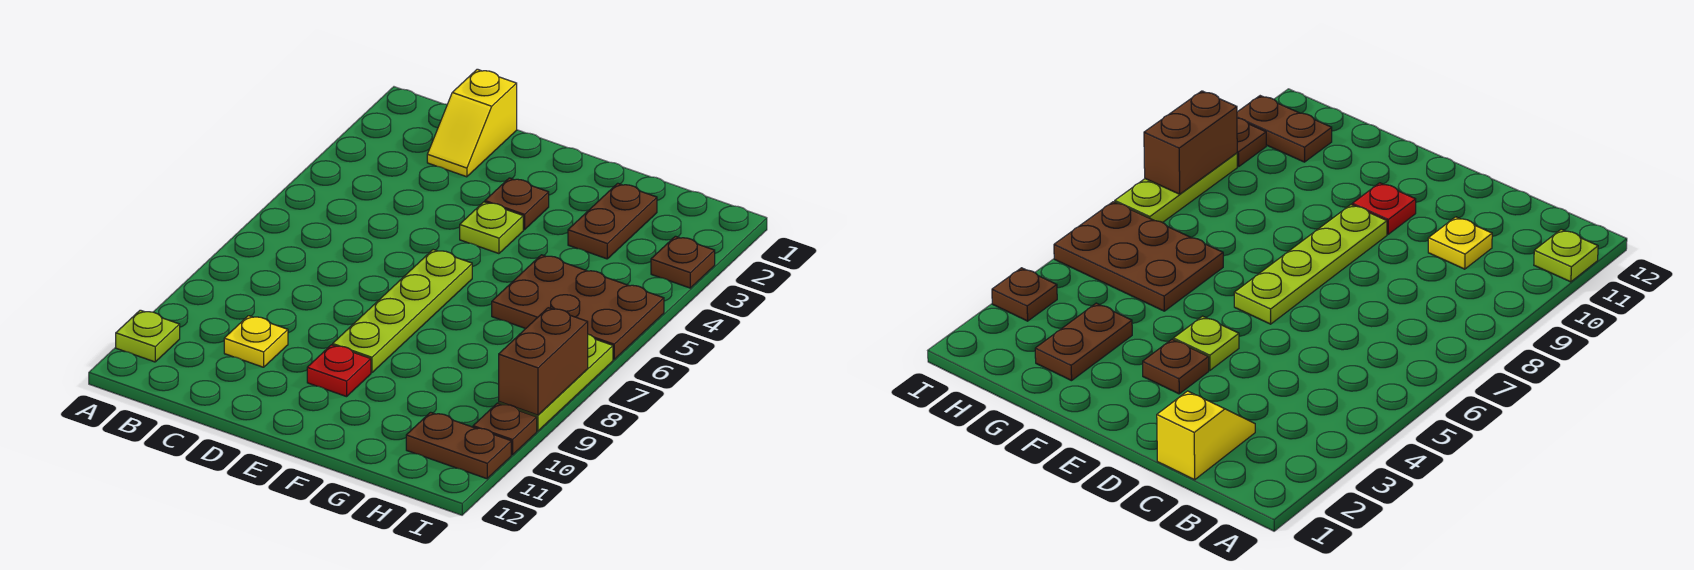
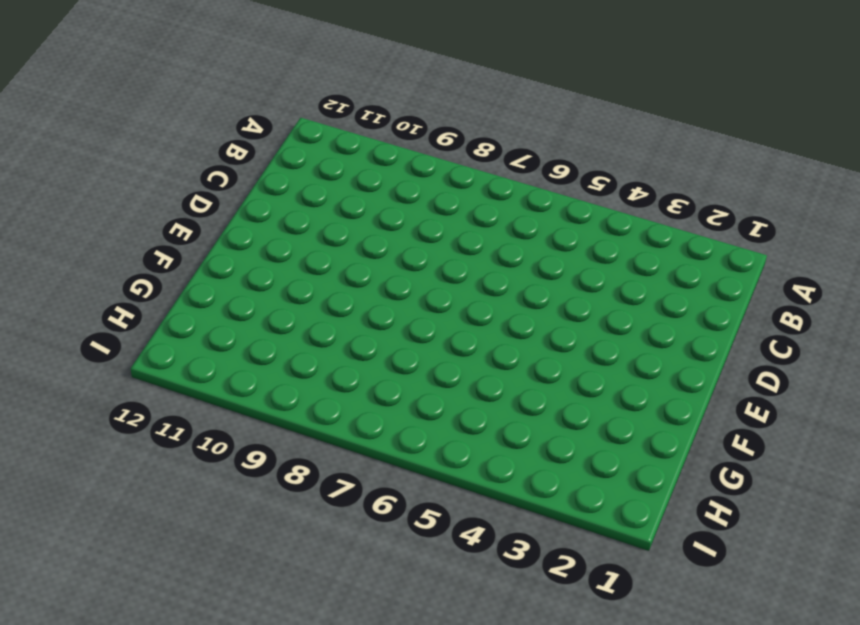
none -> lime 1x1 plate [116,310,180,362]
none -> yellow 1x2 slope [427,69,517,177]
none -> yellow 1x1 plate [224,316,288,367]

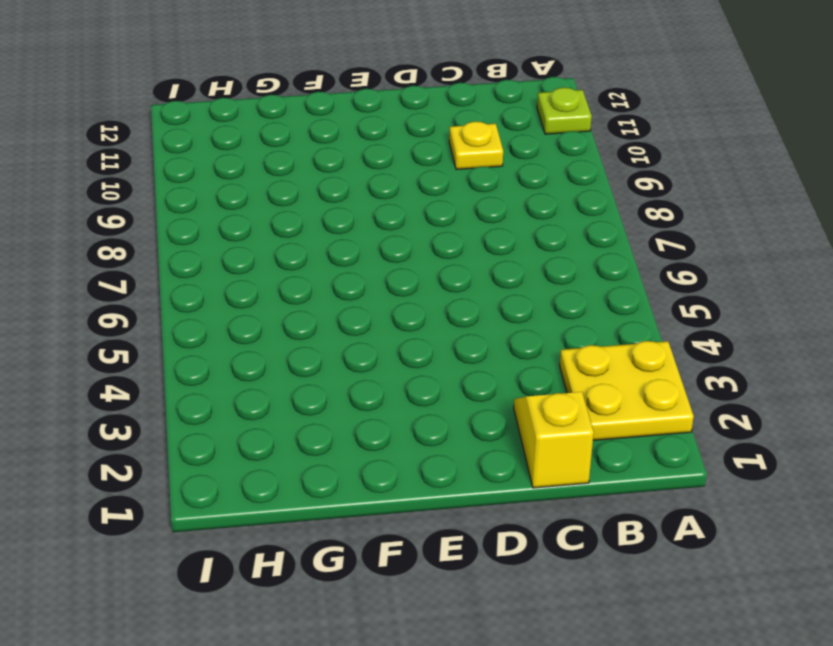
yellow 2x2 plate [560,341,694,440] -> none
none -> brown 1x1 plate [485,178,549,230]
none -> lime 1x1 plate [460,202,523,254]
none -> lime 1x4 plate [333,250,472,373]

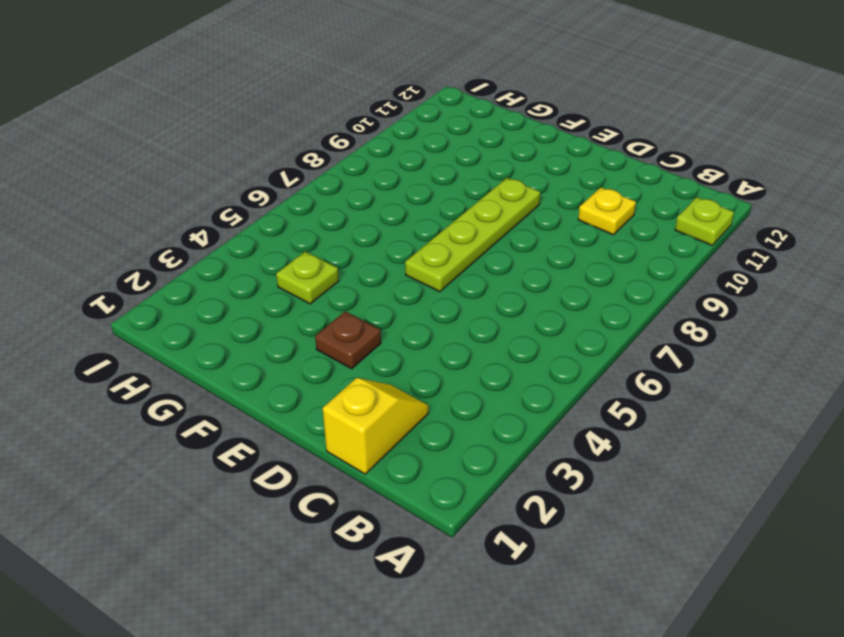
lime 1x1 plate [276,252,339,304] -> lime 1x1 plate moved to [460,202,523,254]
none -> red 1x1 plate [307,345,371,397]
none -> brown 1x2 plate [568,183,657,259]
none -> brown 2x3 plate [492,255,664,360]

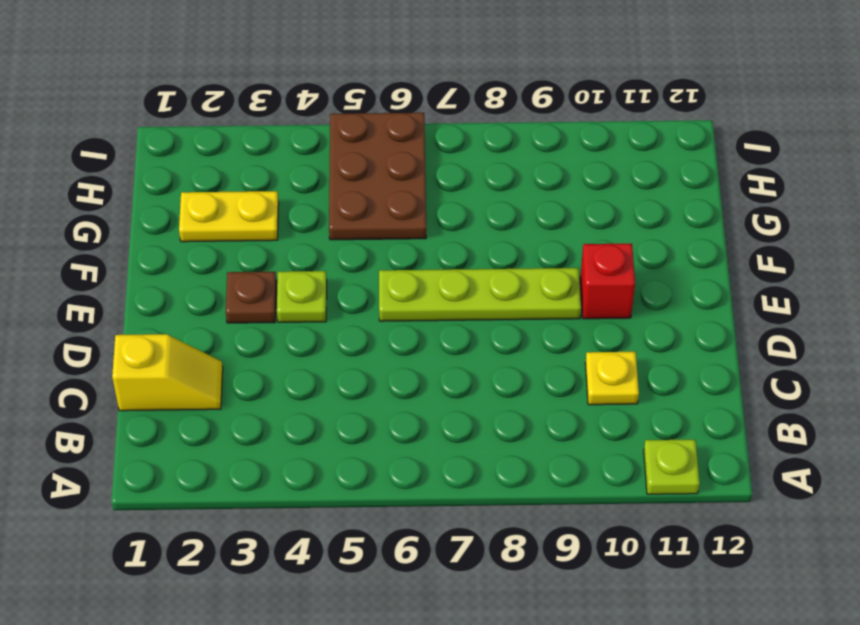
red 1x1 brick [580,244,635,319] -> red 1x1 plate [307,345,371,397]
yellow 1x2 plate [179,191,279,242] -> brown 1x2 plate [568,183,657,259]
none -> brown 1x2 plate [406,412,511,479]
none -> brown 1x1 plate [651,236,715,288]
none -> lime 1x3 plate [499,334,613,431]

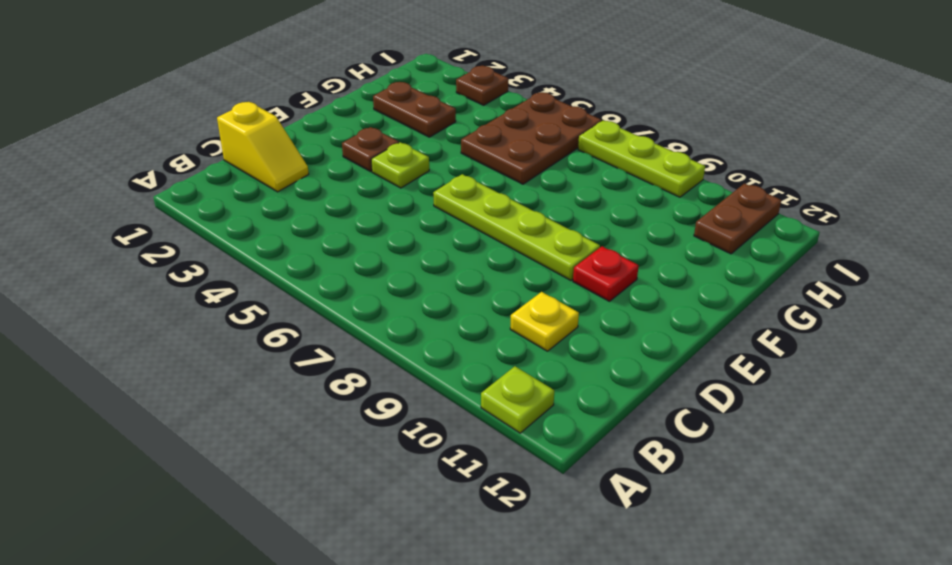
none -> brown 1x1 plate [473,403,537,455]
none -> brown 1x2 brick [499,308,588,415]

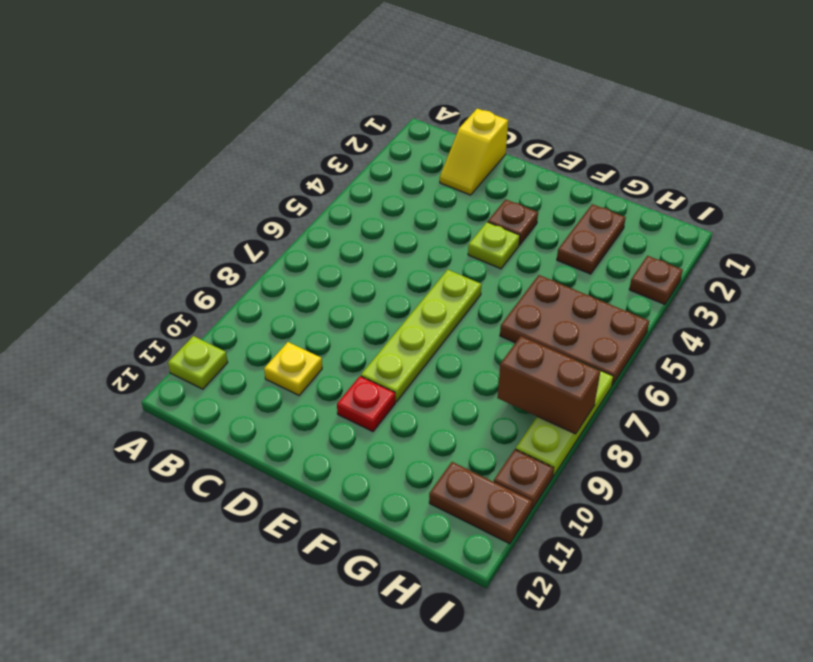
brown 1x2 brick [497,336,600,434] -> brown 1x2 brick turned to [499,308,588,415]

